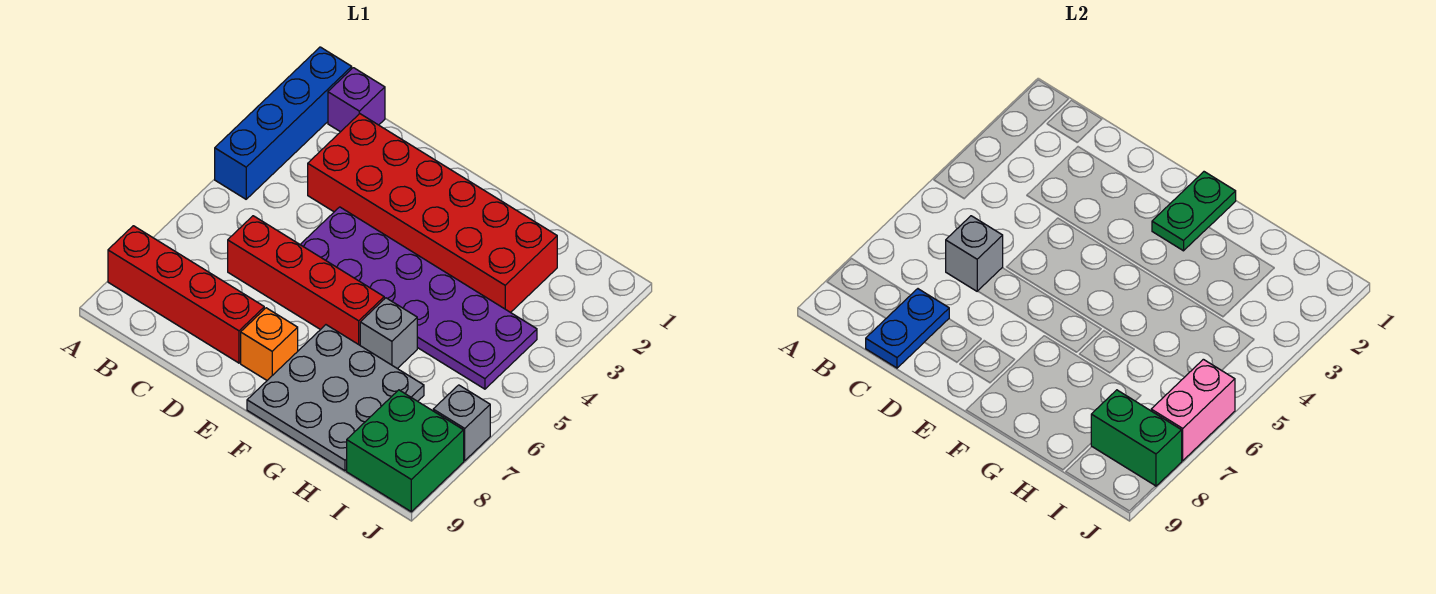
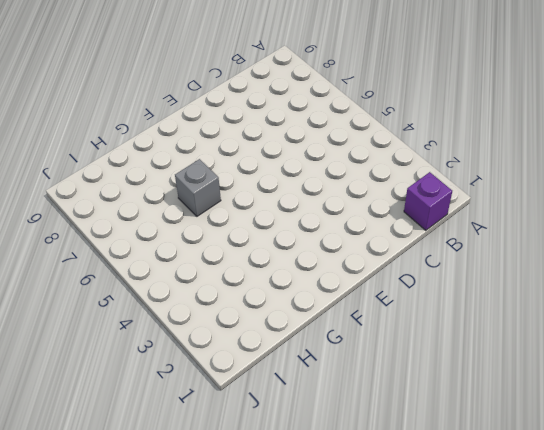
none -> blue 1x4 brick [215,47,352,199]
none -> red 1x4 brick [108,226,264,363]
none -> red 2x6 brick [308,114,557,313]

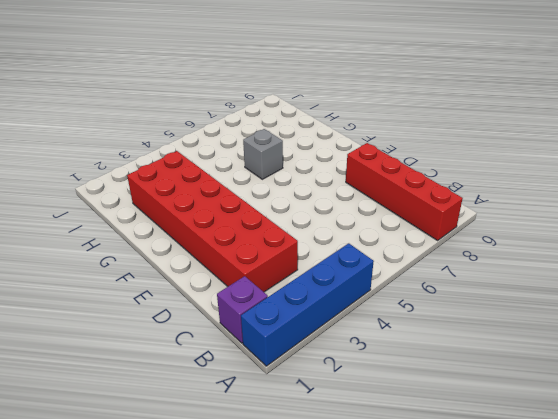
none -> red 1x4 brick [228,216,384,345]
none -> purple 2x6 plate [300,207,537,389]
none -> orange 1x1 brick [241,308,298,380]

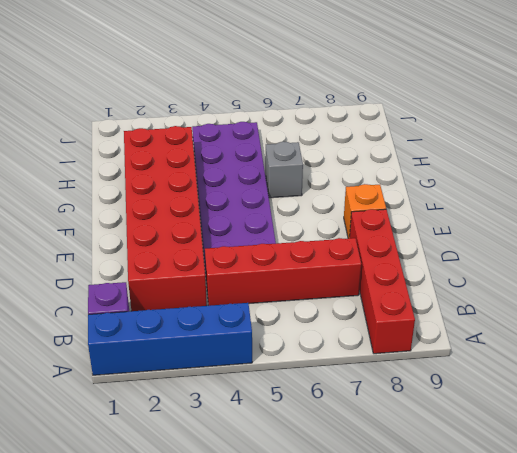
red 1x4 brick [205,238,361,306] -> red 1x4 brick turned to [228,216,384,345]
none -> grey 3x3 plate [247,325,424,471]
none -> green 2x2 brick [347,390,464,512]
none -> grey 1x1 brick [433,385,490,461]

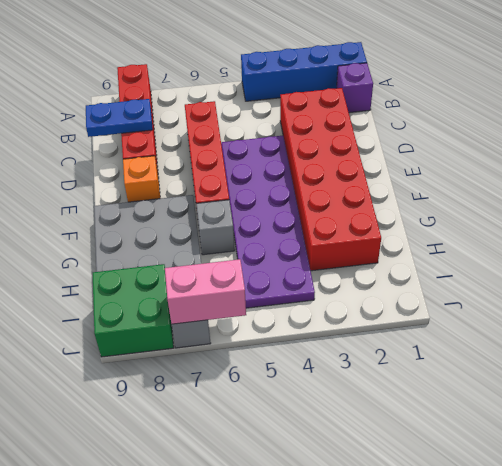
none -> grey 1x1 brick [946,216,1003,291]
none -> green 1x2 plate [1152,172,1236,251]
none -> green 1x2 brick [1091,390,1182,486]

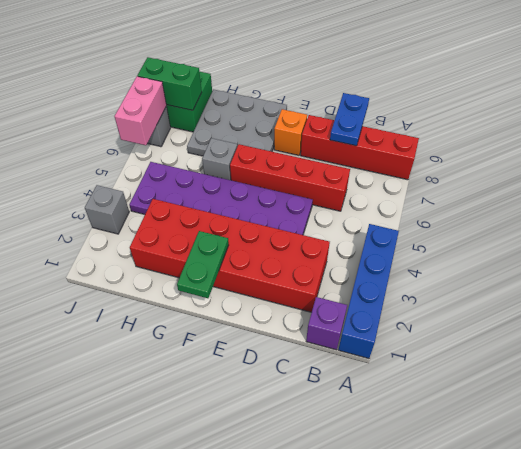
grey 1x1 brick [85,185,129,234] -> grey 1x1 brick moved to [946,216,1003,291]

